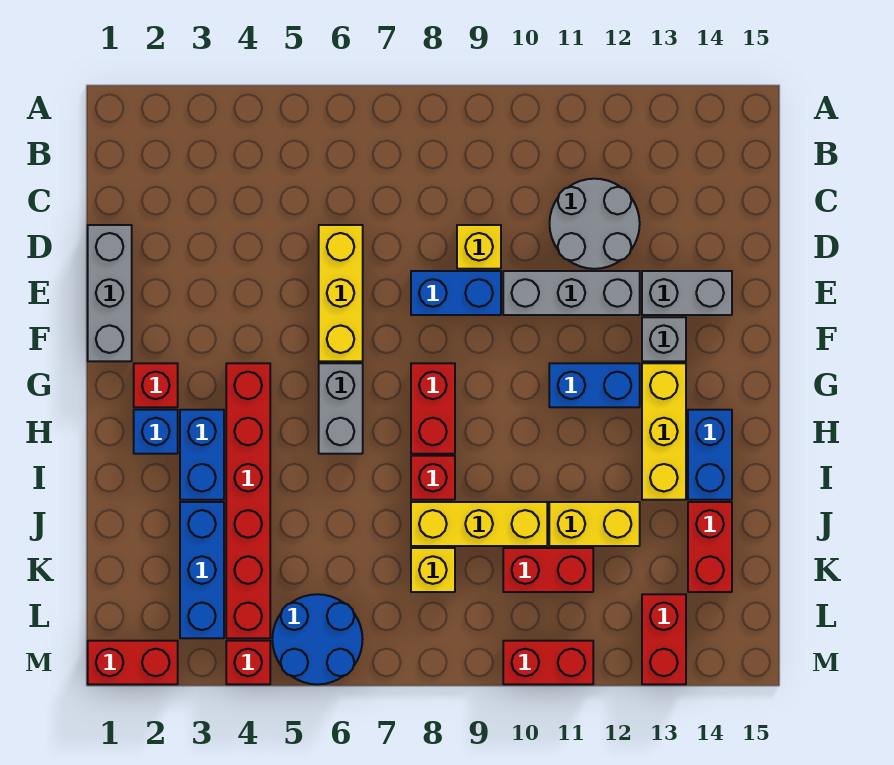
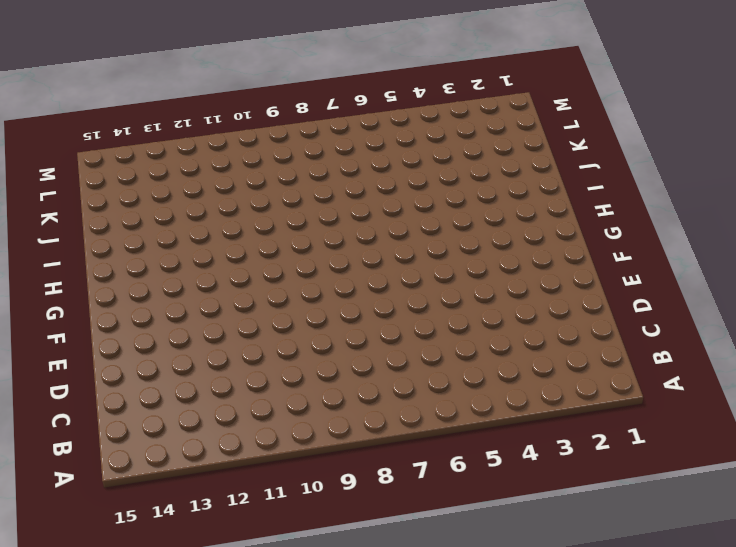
none -> grey 2x2 round brick [550,179,640,269]
none -> grey 1x3 brick [88,225,132,361]
none -> yellow 1x3 brick [319,225,363,361]

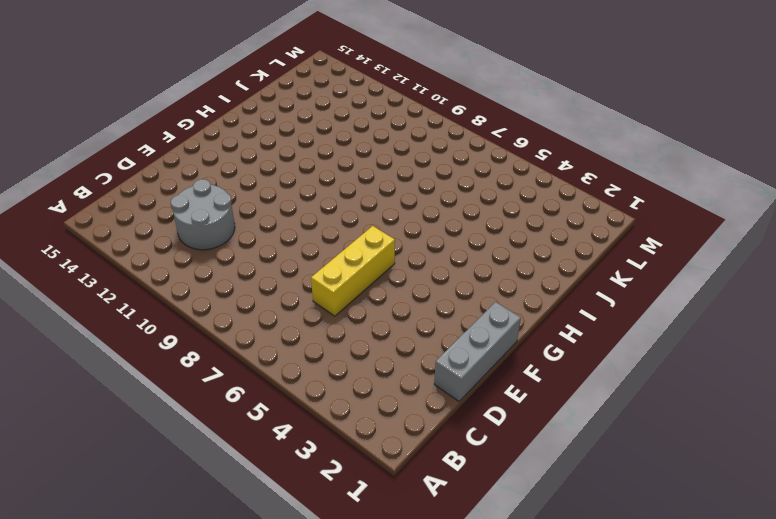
none -> yellow 1x1 brick [457,225,501,269]
none -> blue 1x2 brick [411,271,501,315]
none -> grey 1x3 brick [503,271,640,315]

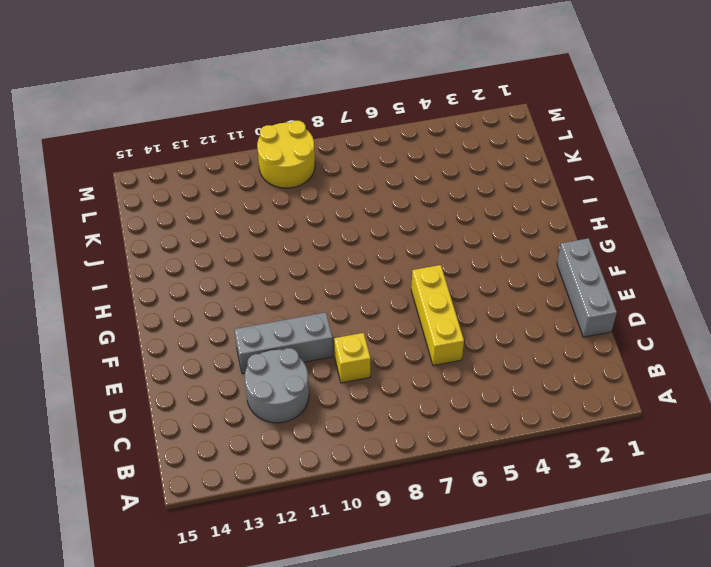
yellow 2x2 round brick [257,121,315,188] -> red 1x2 brick [503,641,593,684]
none -> blue 1x2 brick [411,271,501,315]
none -> grey 1x2 brick [642,271,732,315]
none -> grey 1x1 brick [642,317,686,361]

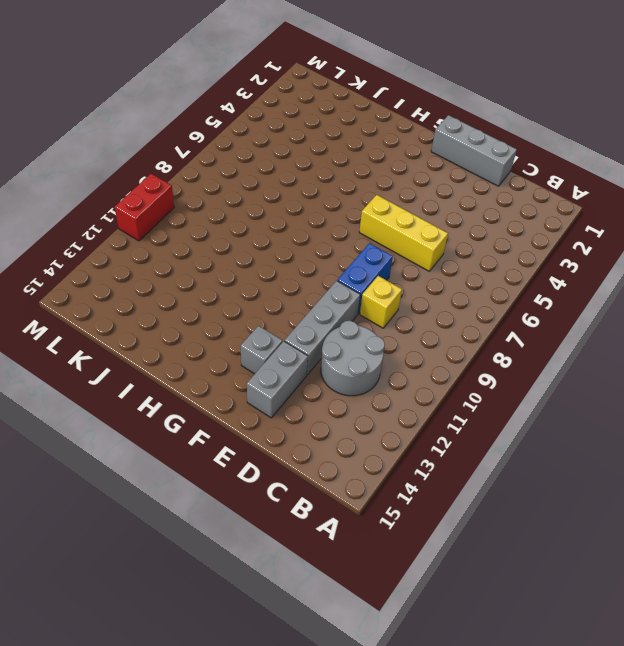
none -> red 1x1 brick [134,363,178,407]
none -> red 1x6 brick [226,363,270,638]
none -> grey 1x2 brick [319,363,363,454]

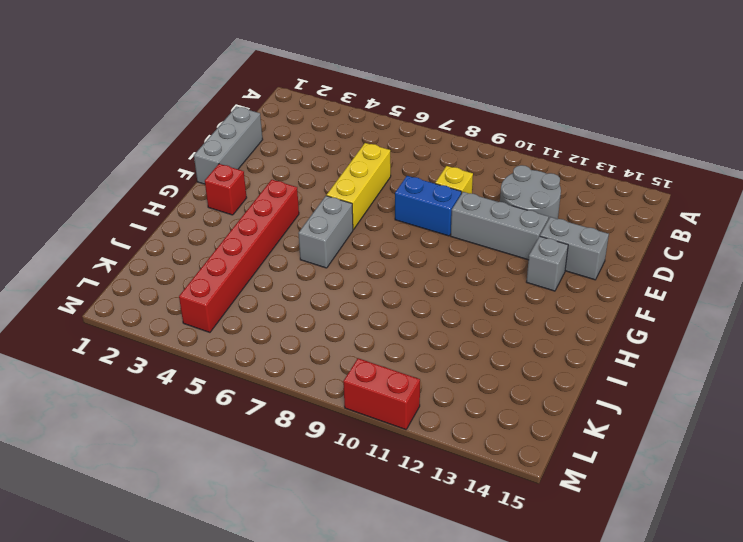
none -> red 1x2 brick [411,363,455,454]
none -> blue 1x2 brick [549,363,640,407]
none -> yellow 1x3 brick [642,363,686,500]

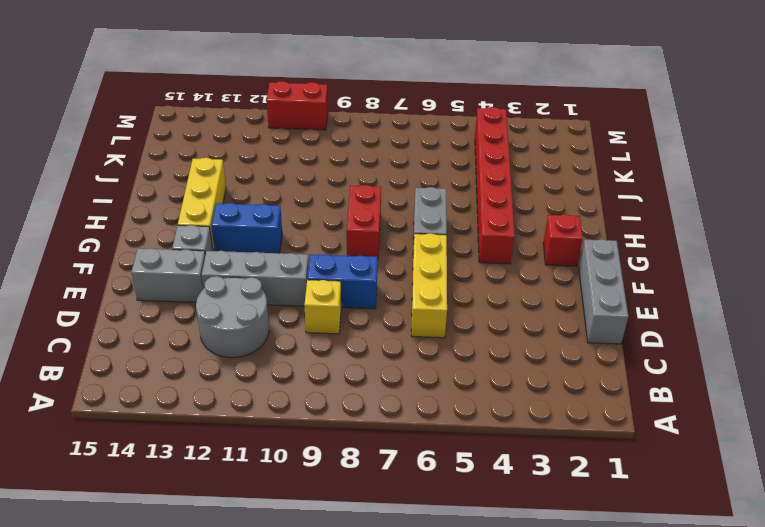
none -> blue 1x1 brick [134,410,178,454]
none -> blue 1x2 brick [180,410,224,500]
none -> blue 1x2 brick [688,410,732,500]

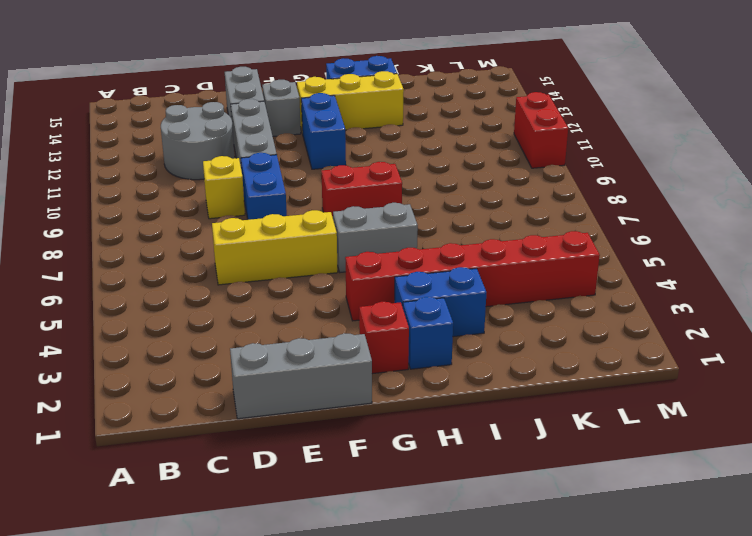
none -> red 1x1 brick [411,456,455,500]
none -> blue 1x3 brick [180,502,224,638]
none -> yellow 1x3 brick [411,502,547,546]

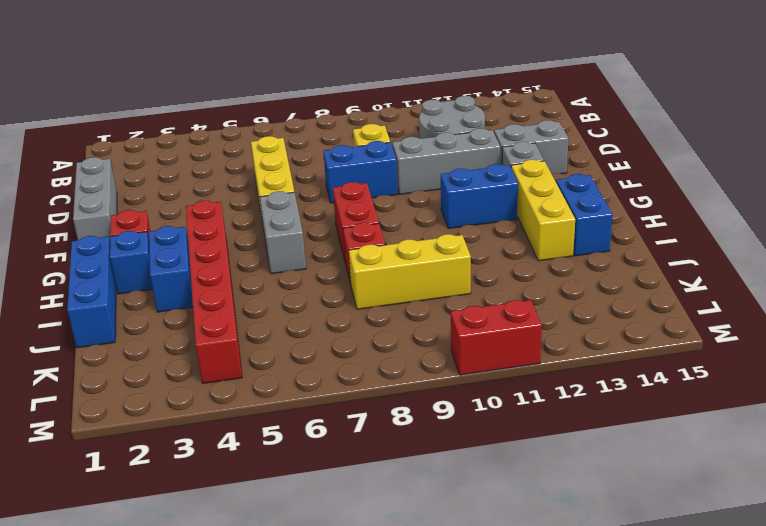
blue 1x3 brick [67,236,116,348] -> blue 1x3 brick moved to [180,502,224,638]
none -> yellow 1x2 brick [549,502,640,546]
none -> red 1x2 brick [688,502,732,592]
none -> yellow 1x1 brick [411,548,455,592]

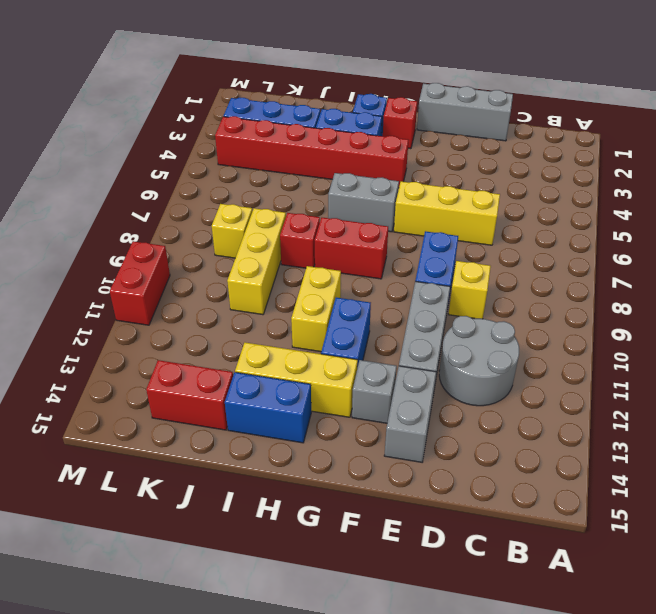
yellow 1x2 brick [291,266,341,352] -> yellow 1x2 brick moved to [549,502,640,546]
none -> red 1x2 brick [503,548,593,592]
none -> blue 2x2 round brick [272,594,363,684]
none -> red 1x2 brick [642,594,686,684]

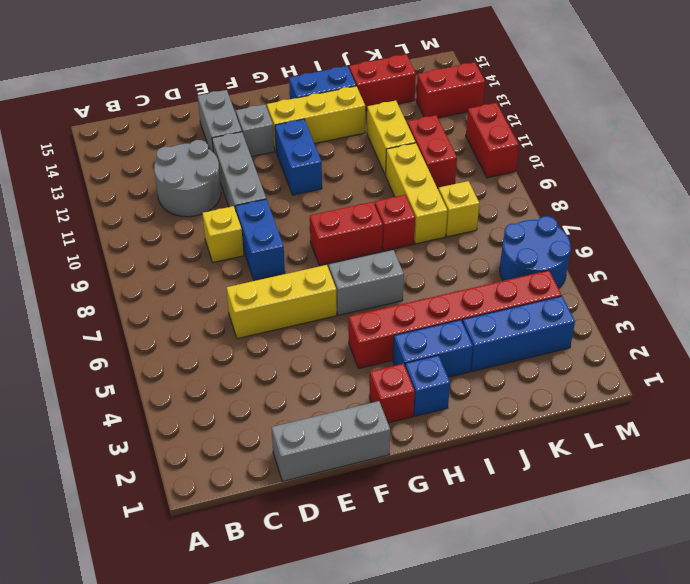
none -> red 1x2 brick [88,641,178,684]
none -> red 1x1 brick [226,641,270,684]

